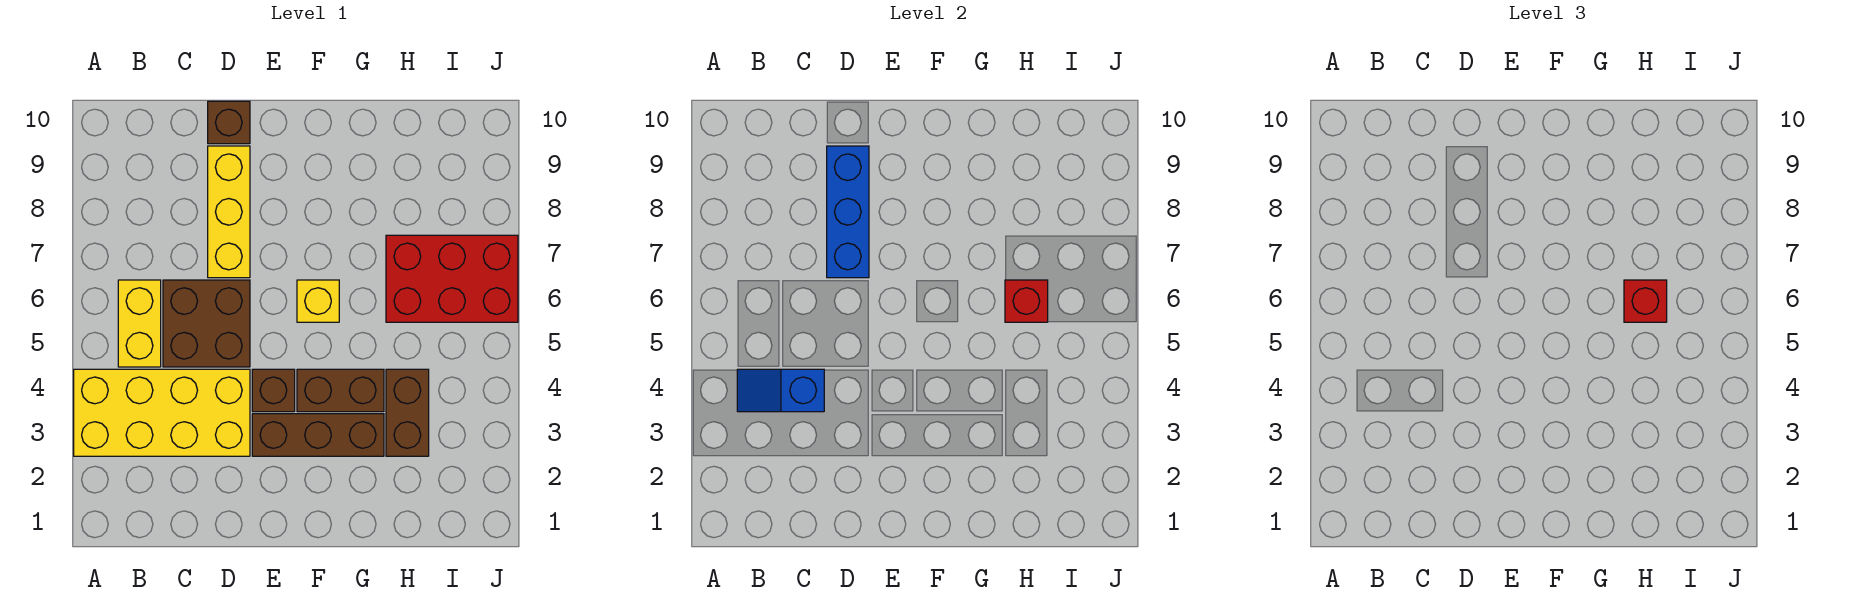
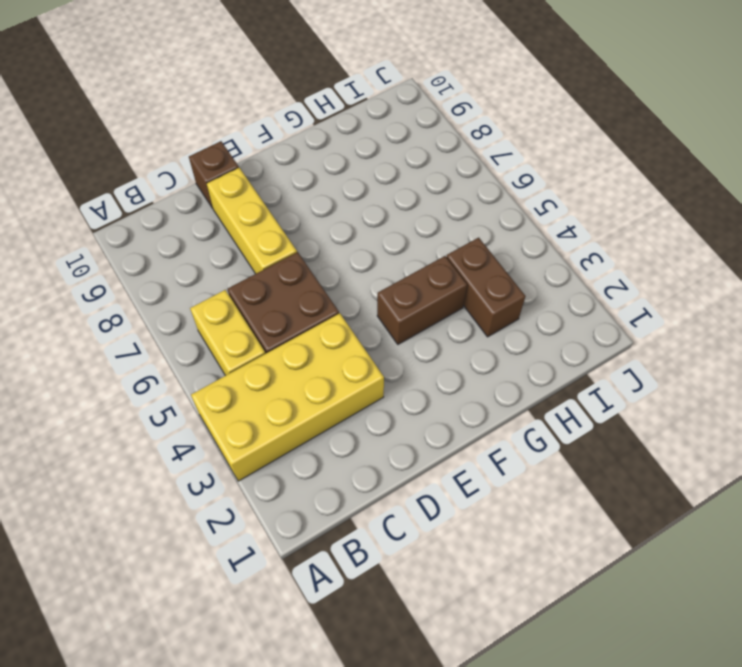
none -> brown 1x3 brick [252,414,384,456]
none -> brown 1x1 brick [252,369,295,412]
none -> yellow 1x1 brick [297,280,339,322]

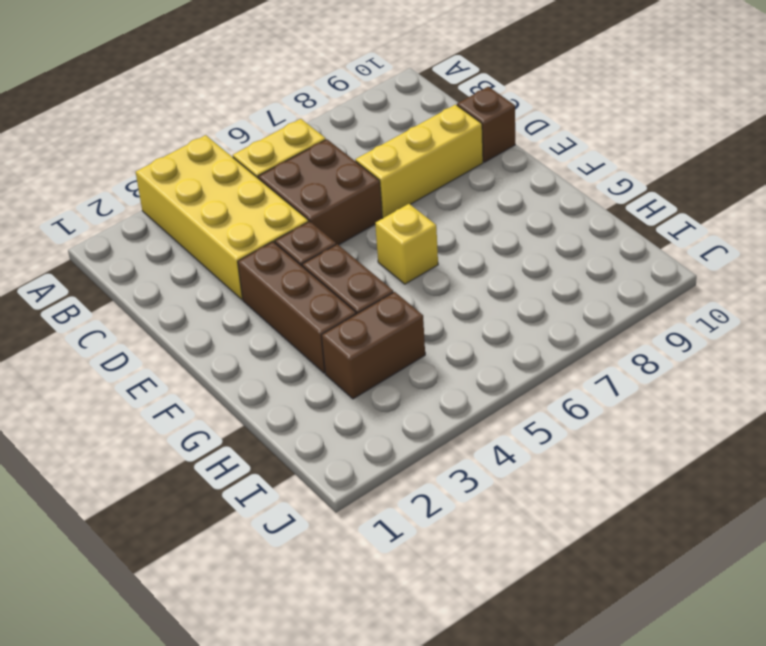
none -> red 2x3 brick [386,235,518,322]
none -> blue 1x2 slope [737,369,824,412]
none -> blue 1x3 brick [827,146,869,278]

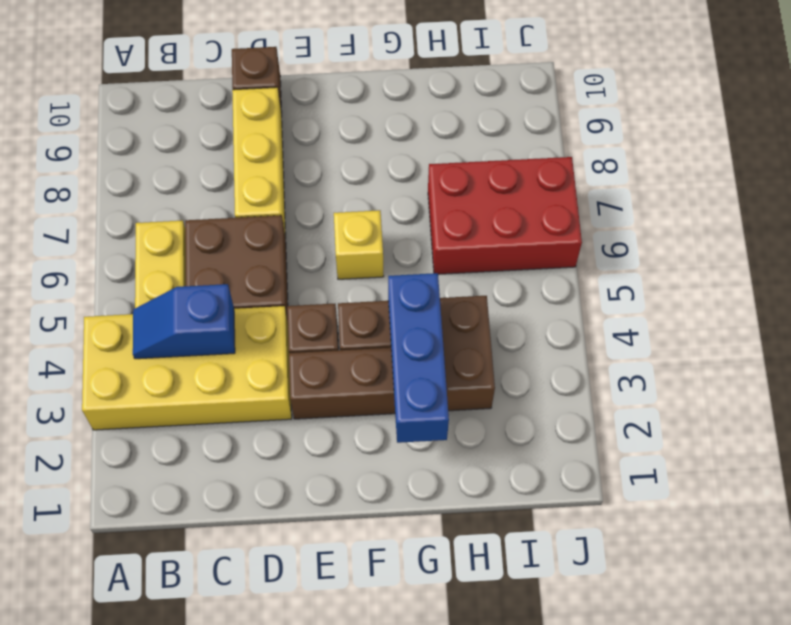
blue 1x3 brick [388,273,449,443] -> blue 1x3 brick moved to [827,146,869,278]
none -> red 1x1 brick [1005,280,1048,322]
none -> red 1x1 brick [1624,280,1667,322]

